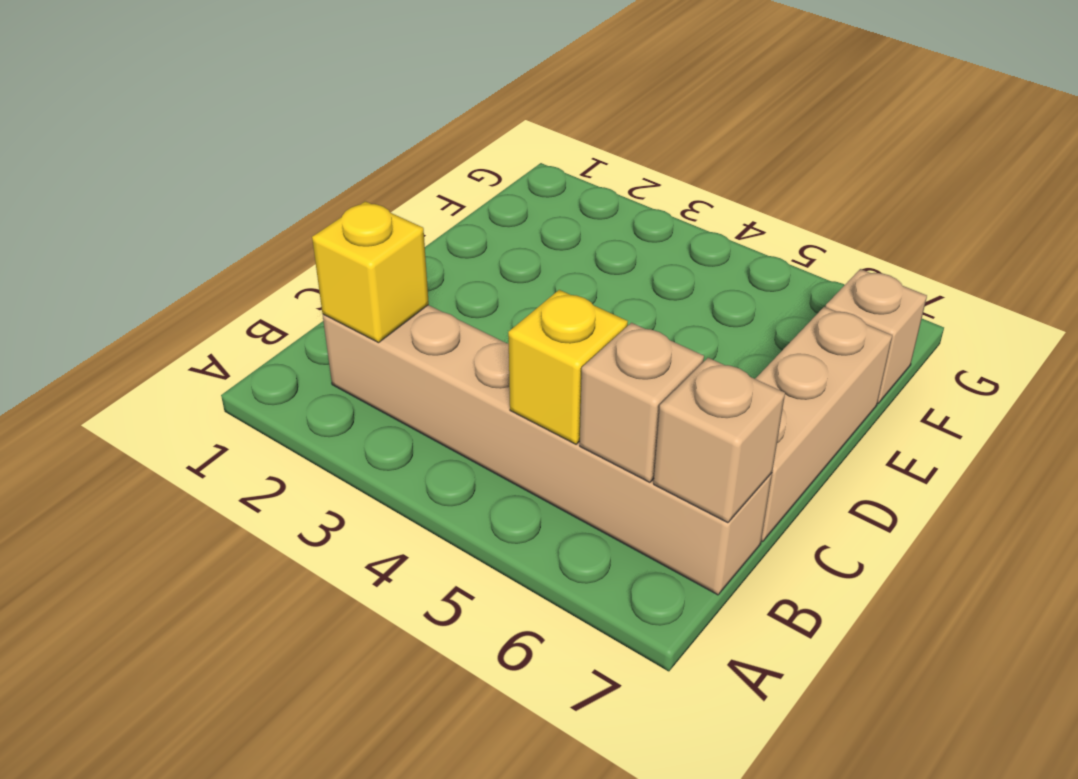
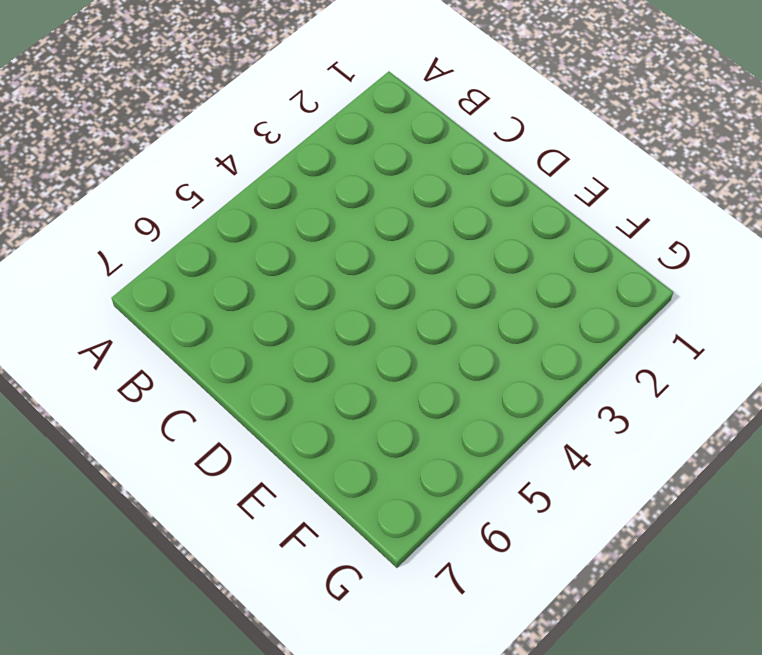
none -> tan 1x6 brick [323,305,772,595]
none -> tan 1x3 brick [755,307,892,542]

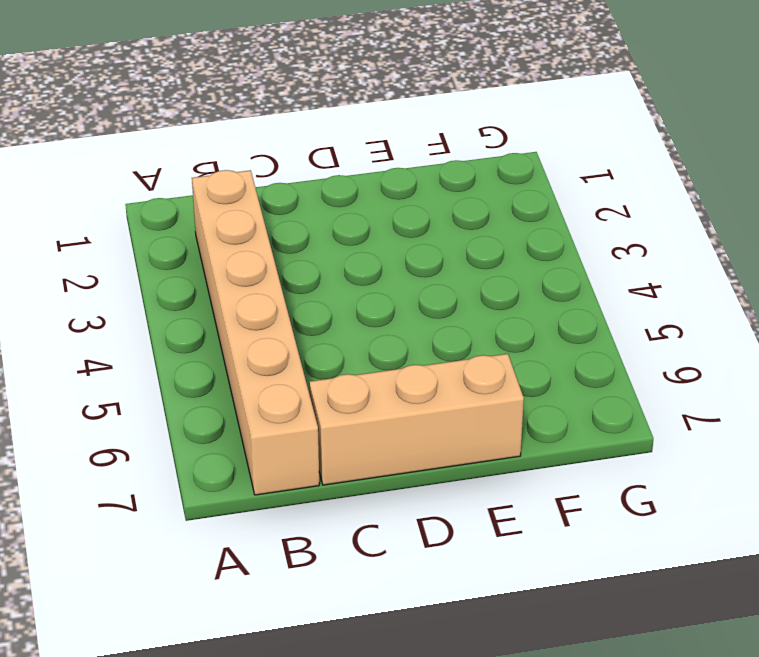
none -> tan 1x1 brick [826,269,927,403]
none -> yellow 1x1 brick [312,201,429,343]

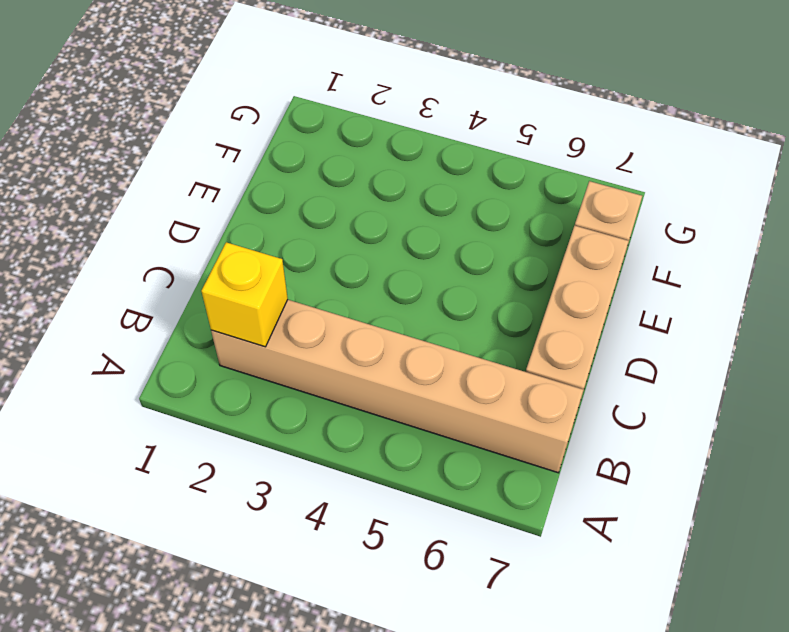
none -> yellow 1x1 brick [508,290,628,444]
none -> tan 1x1 brick [580,323,704,482]

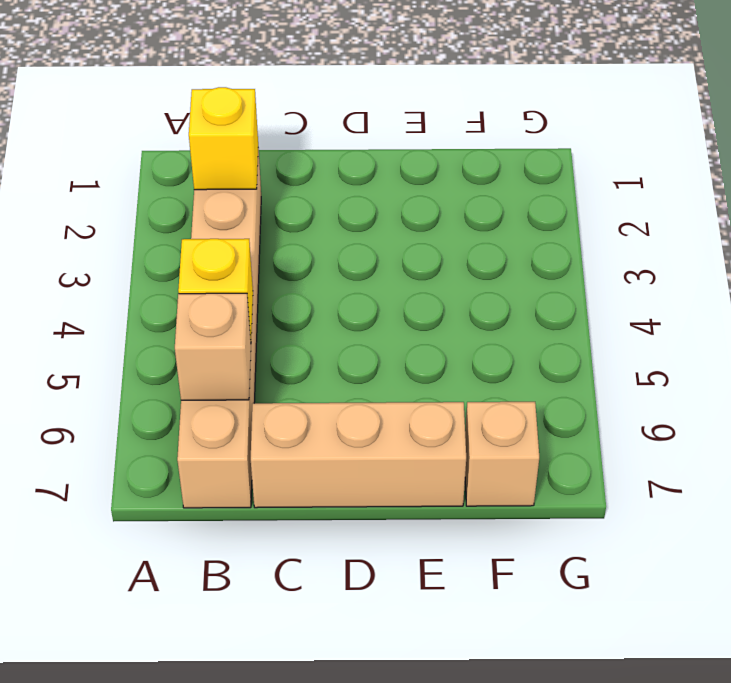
none -> tan 1x1 brick [654,358,785,523]

